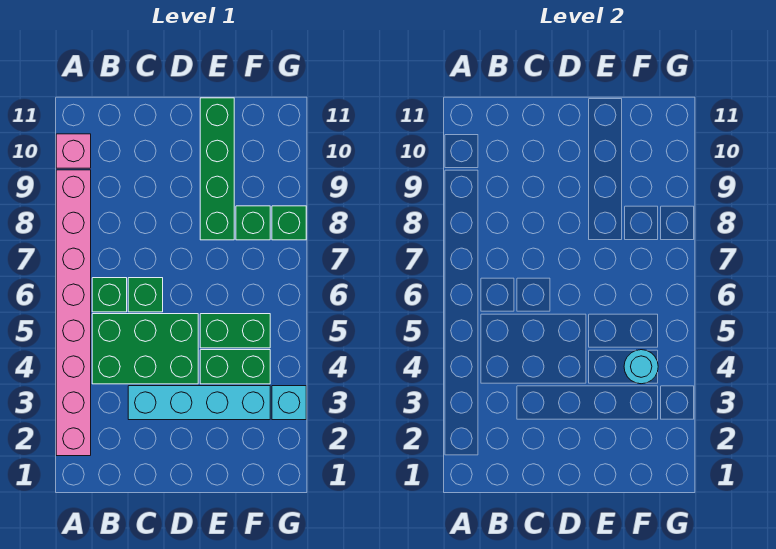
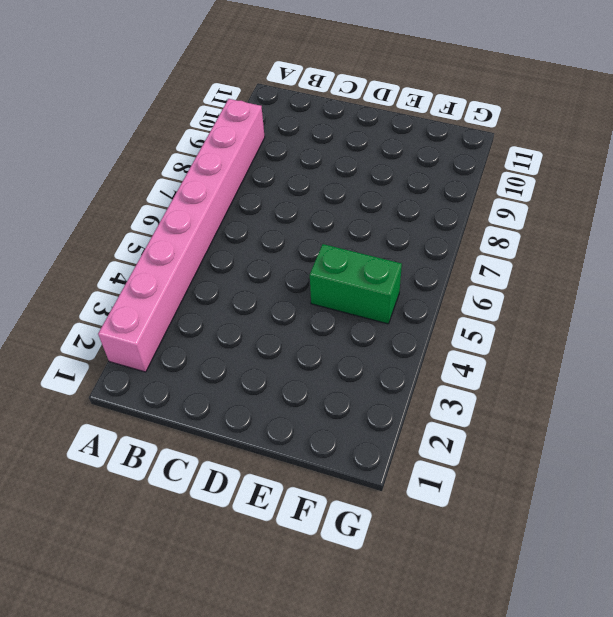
none -> pink 1x1 brick [56,134,91,168]
none -> green 2x3 brick [92,314,198,384]
none -> green 1x1 brick [92,278,127,312]

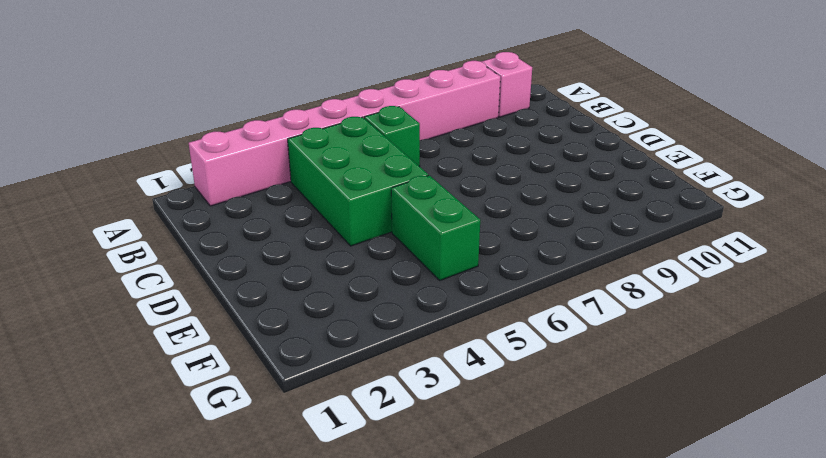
none -> cyan 1x4 brick [128,386,270,420]
none -> green 1x1 brick [128,278,163,312]
none -> green 1x2 brick [200,350,270,384]

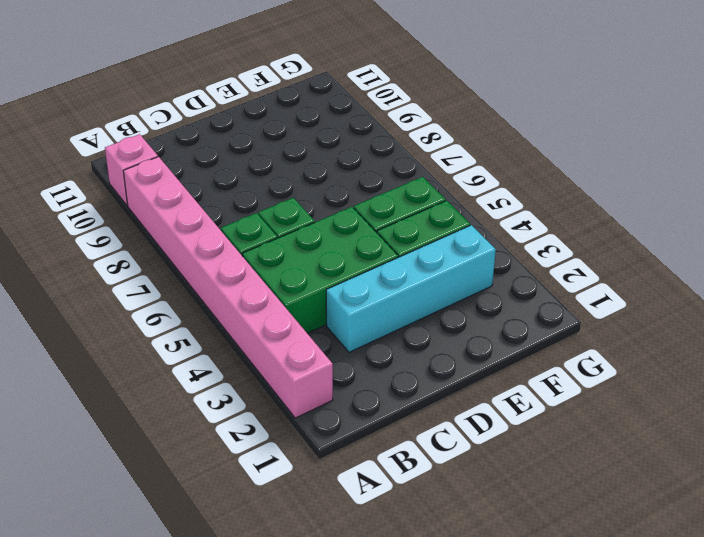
none -> green 1x4 brick [200,98,234,240]
none -> green 1x1 brick [236,206,270,240]
none -> cyan 1x1 brick [272,386,306,420]

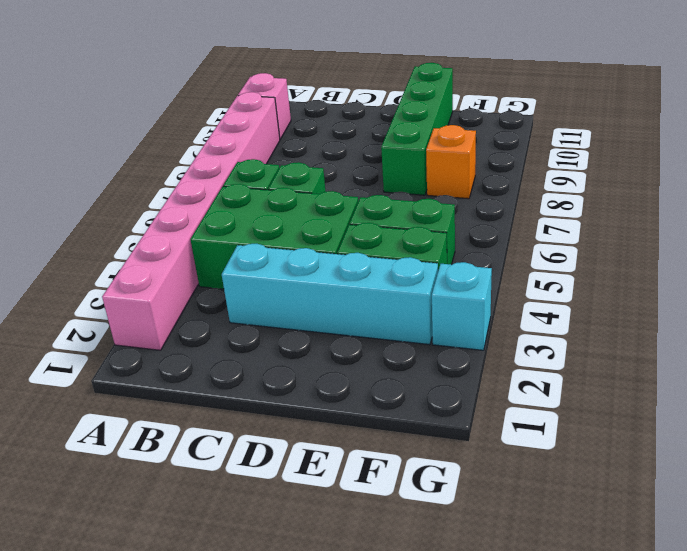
orange 1x1 brick [426,125,476,199] -> green 1x1 brick [236,206,270,240]
none -> green 1x1 brick [272,206,306,240]
none -> cyan 1x1 round brick [624,350,658,384]

